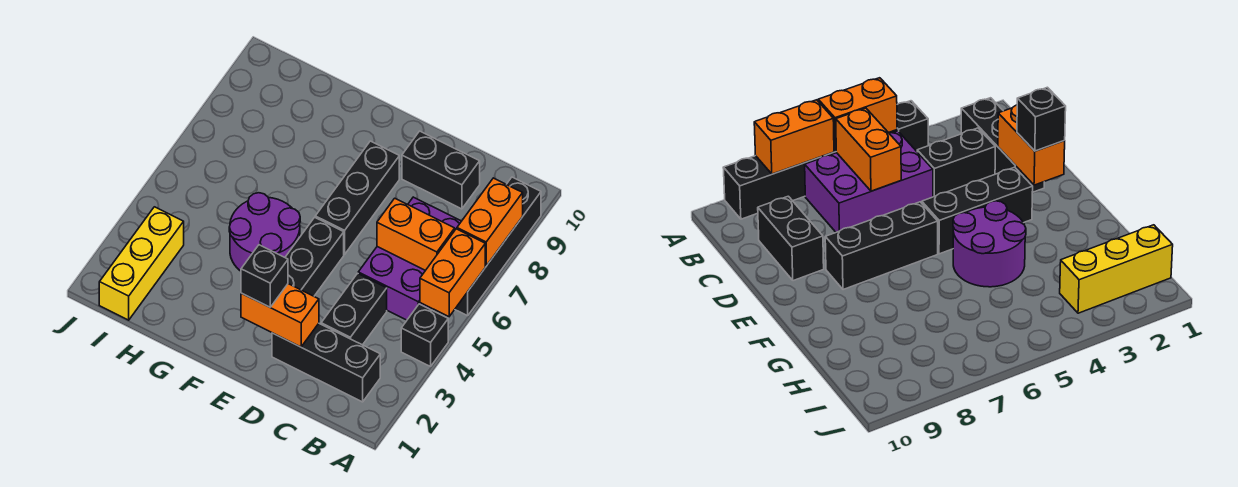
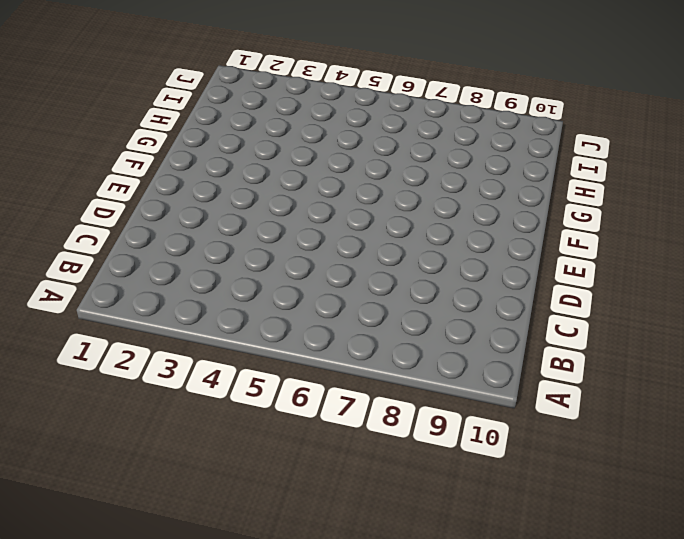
none -> black 1x1 brick [401,304,448,366]
none -> black 1x4 brick [455,177,541,316]
none -> black 1x3 brick [272,324,380,402]

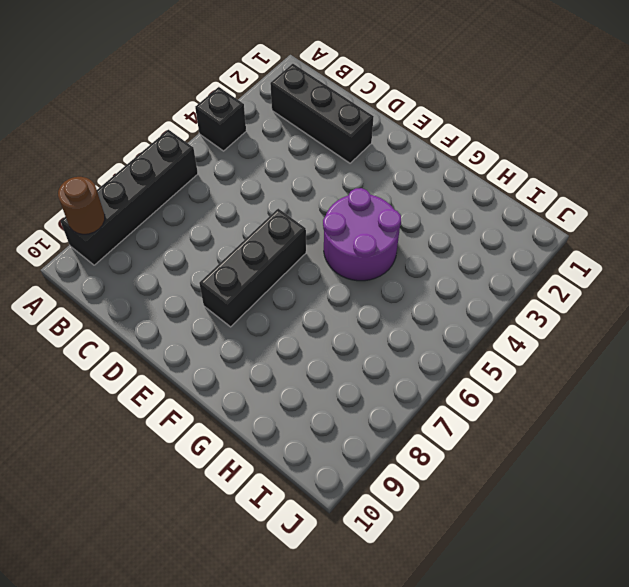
brown 1x1 round brick [58,177,105,234] -> none
none -> purple 2x3 brick [358,197,461,320]
none -> black 1x2 brick [321,273,387,345]
none -> black 1x2 brick [402,131,480,209]

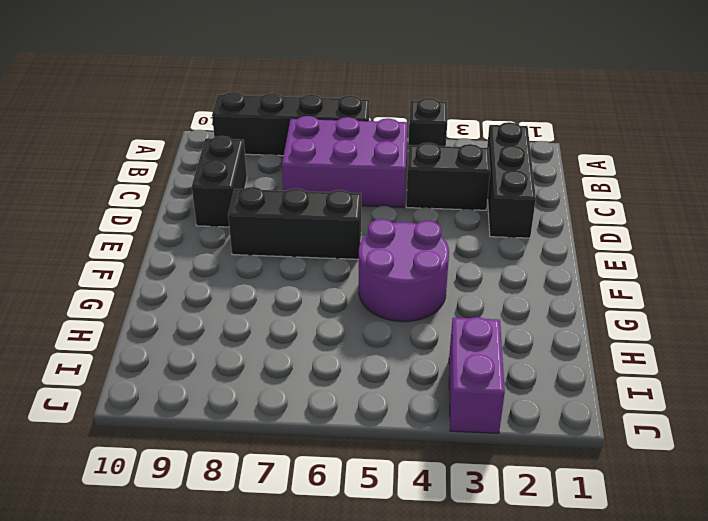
purple 1x2 brick [449,317,505,433] -> yellow 1x3 brick [99,207,184,320]
none -> black 1x3 brick [285,217,344,296]
none -> orange 1x2 brick [420,229,485,317]
none -> orange 1x2 brick [457,178,523,266]

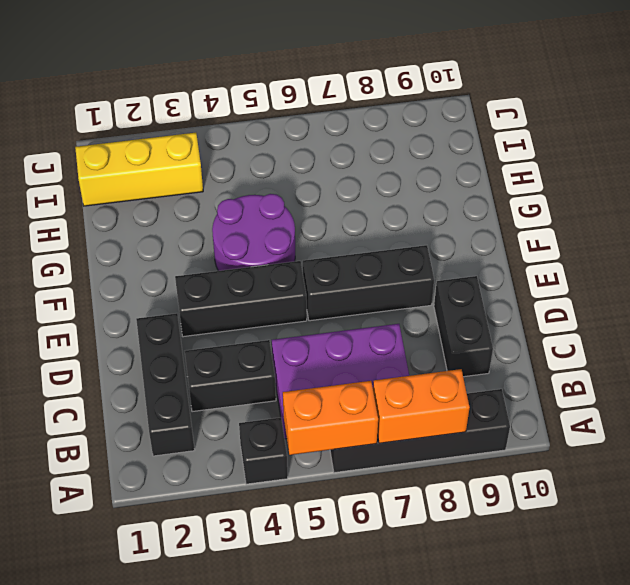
none -> orange 1x2 brick [377,198,455,270]
none -> orange 1x2 brick [241,284,319,347]
none -> black 1x1 brick [241,245,288,307]

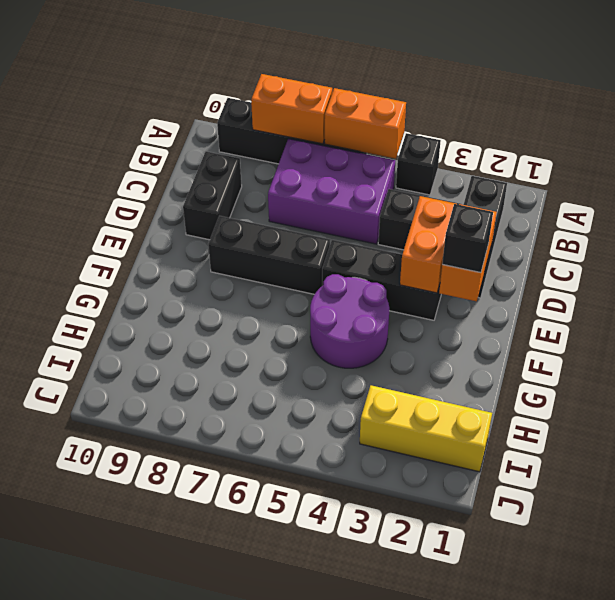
orange 1x2 brick [400,196,456,293] -> orange 1x2 brick moved to [377,198,455,270]

